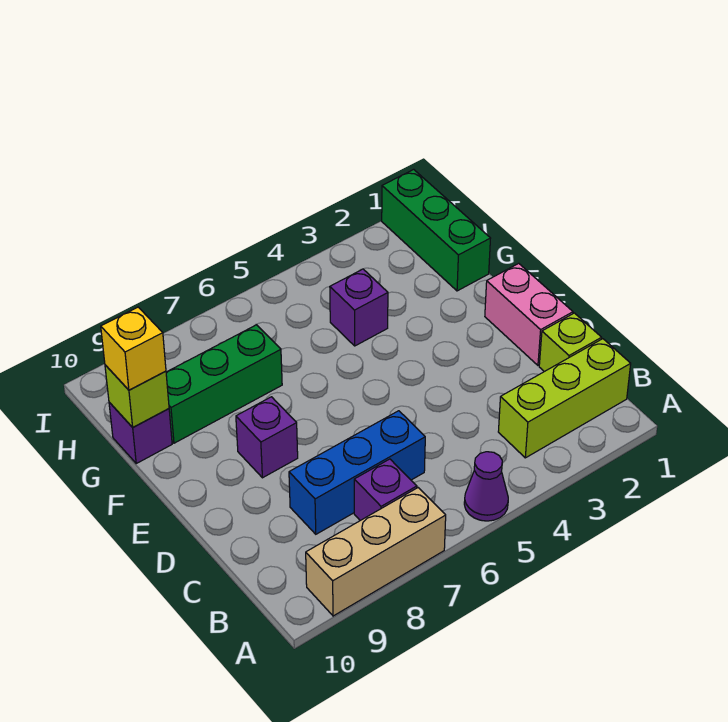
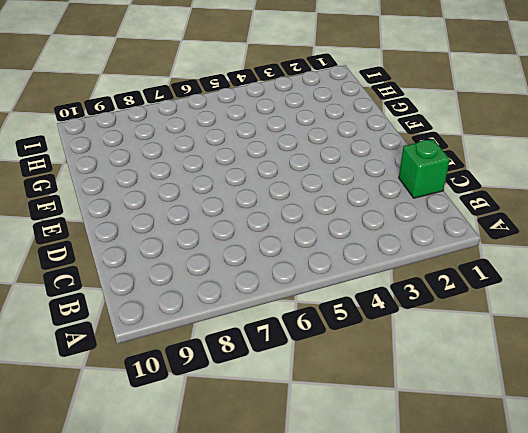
green 1x1 brick [399,139,450,198] -> lime 1x1 brick [539,313,601,372]
none -> purple 1x1 cone [464,452,508,521]
none -> tan 1x3 brick [306,488,446,616]
none -> lime 1x3 brick [498,339,631,458]

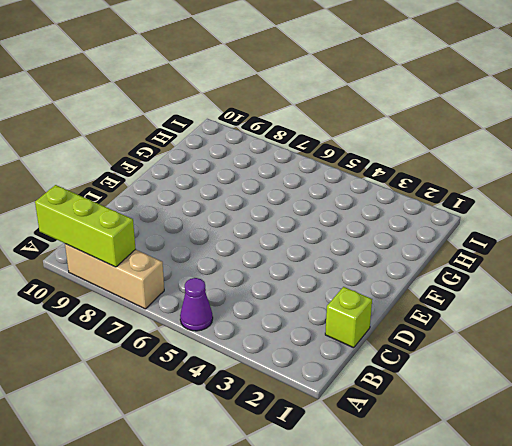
lime 1x3 brick [35,185,136,267] -> lime 1x3 brick moved to [498,339,631,458]
none -> purple 1x1 brick [354,459,417,521]
none -> blue 1x3 brick [289,411,425,534]
none -> pink 1x2 brick [485,263,573,365]

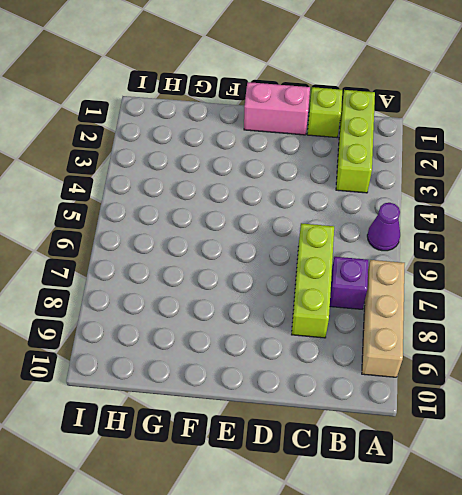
lime 1x3 brick [292,223,334,338] -> blue 1x3 brick [289,411,425,534]
none -> purple 1x1 brick [236,397,298,478]
none -> green 1x3 brick [382,169,491,291]
none -> purple 1x1 brick [330,269,388,346]

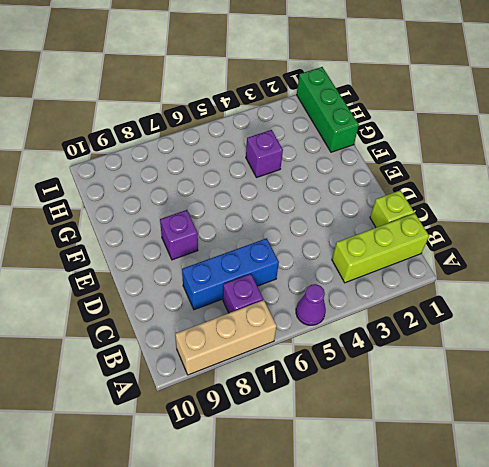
none -> pink 1x2 brick [485,263,573,365]
none -> green 1x3 brick [166,325,282,443]
none -> purple 1x1 brick [109,402,172,463]

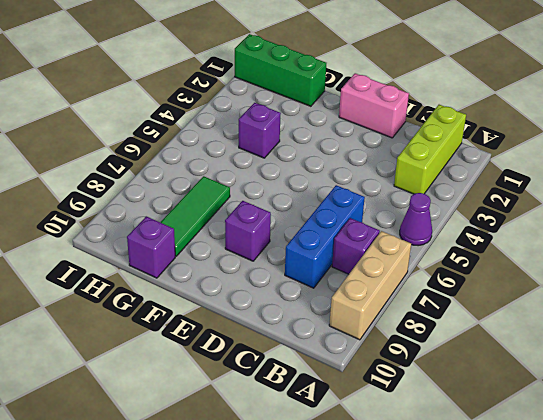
green 1x3 tile [160,176,230,256] -> green 1x3 brick [166,325,282,443]
none -> lime 1x1 brick [539,313,601,372]
none -> lime 1x1 brick [105,365,169,427]
none -> yellow 1x1 brick [101,307,166,390]

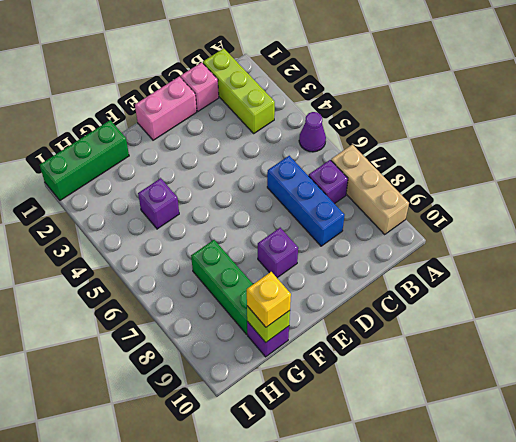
pink 1x1 brick [181,62,219,111] -> lime 1x1 brick [539,313,601,372]

